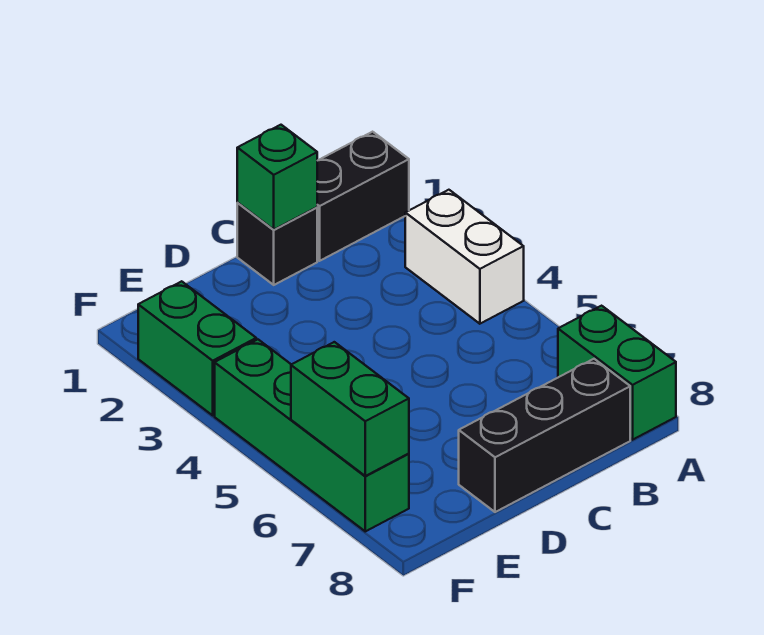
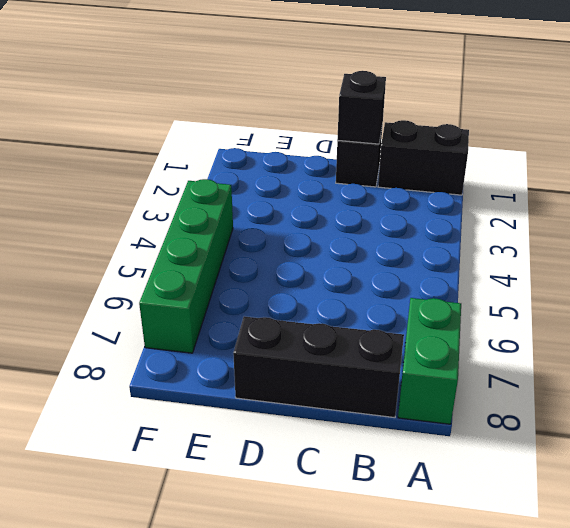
black 1x1 brick [337,71,386,144] -> green 1x1 brick [237,125,317,230]
none -> white 1x2 brick [405,190,524,324]
none -> green 1x2 brick [138,281,256,415]

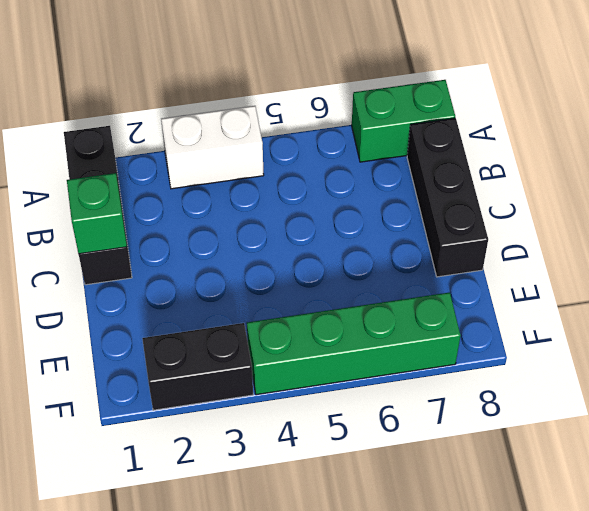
black 1x2 brick [142,323,253,410] -> green 1x2 brick [138,281,256,415]
none -> green 1x2 brick [291,342,409,476]

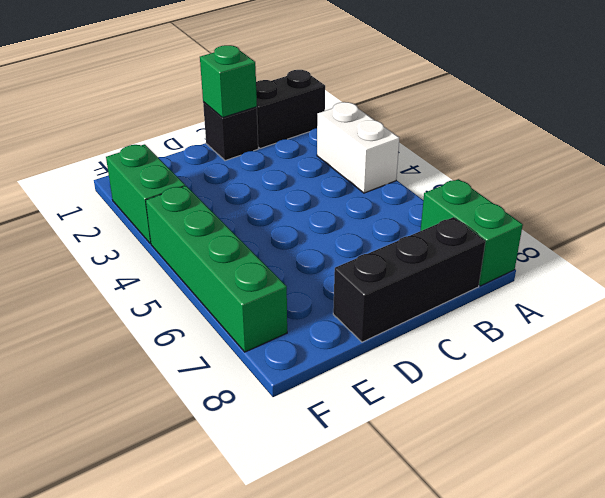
none -> green 1x2 brick [291,342,409,476]

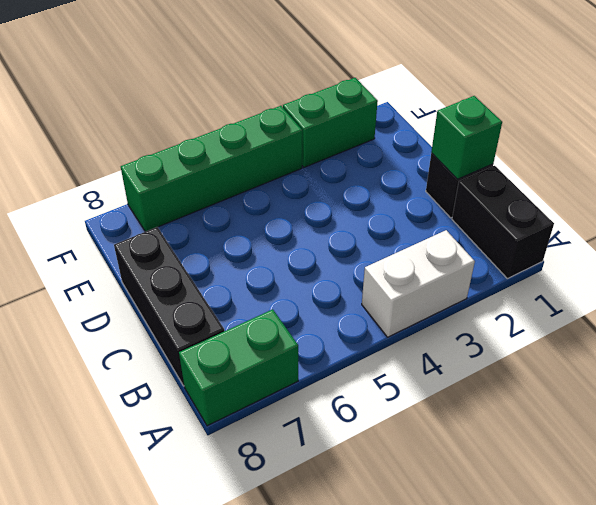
none -> green 1x2 brick [291,342,409,476]

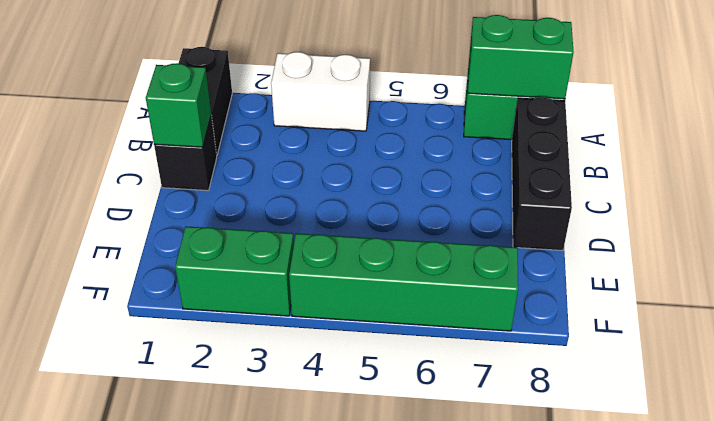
green 1x2 brick [468,15,574,99] -> green 1x2 brick moved to [291,342,409,476]

